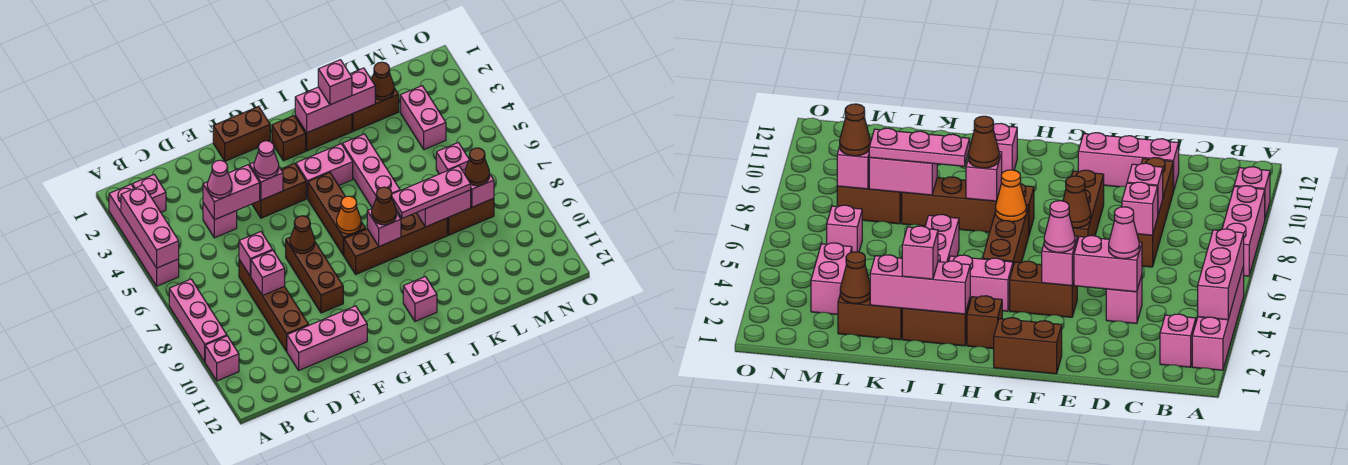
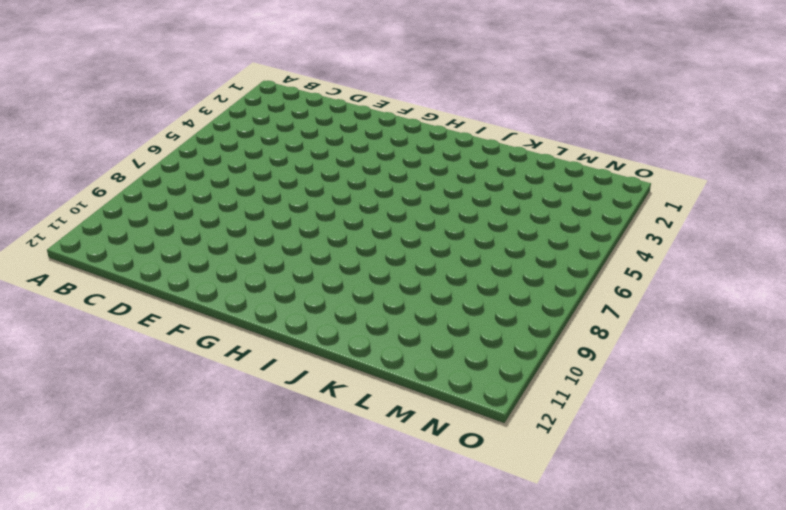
none -> pink 1x4 brick [109,184,179,286]
none -> pink 1x3 brick [169,279,227,362]
none -> pink 1x1 brick [205,336,239,381]
none -> pink 1x1 brick [132,175,166,212]

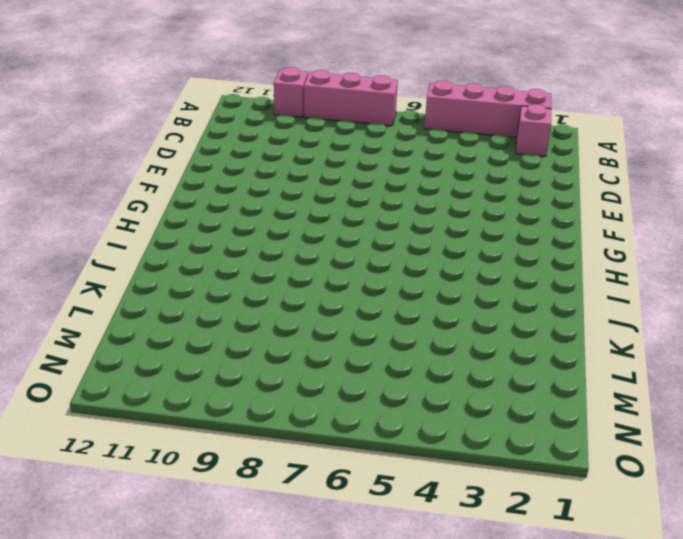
none -> pink 1x1 brick [203,203,237,238]
none -> brown 1x4 brick [239,260,309,351]
none -> pink 1x3 brick [287,306,367,370]
none -> brown 1x2 brick [213,106,270,161]

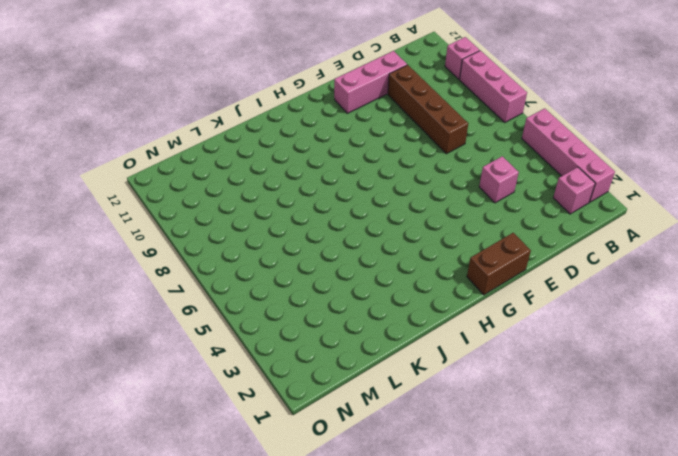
none -> brown 1x2 brick [252,163,306,218]
none -> brown 1x3 brick [286,238,343,313]
none -> brown 1x1 brick [272,116,306,161]
none -> pink 1x2 brick [296,144,353,199]

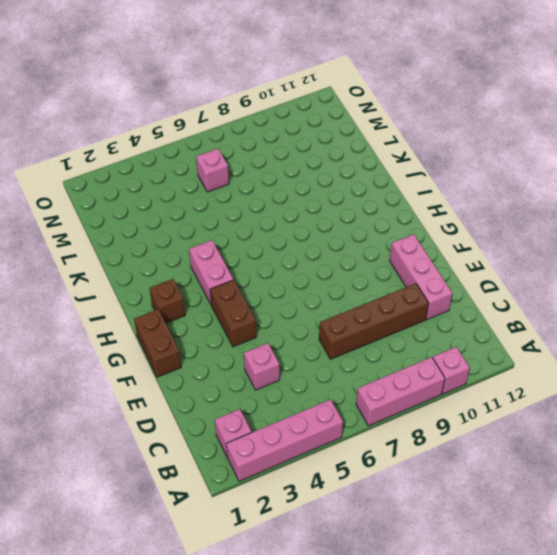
none -> brown 1x3 brick [286,238,343,313]
none -> brown 1x3 brick [308,173,366,256]
none -> brown 1x4 brick [344,213,447,274]
none -> brown 1x2 brick [295,114,352,151]

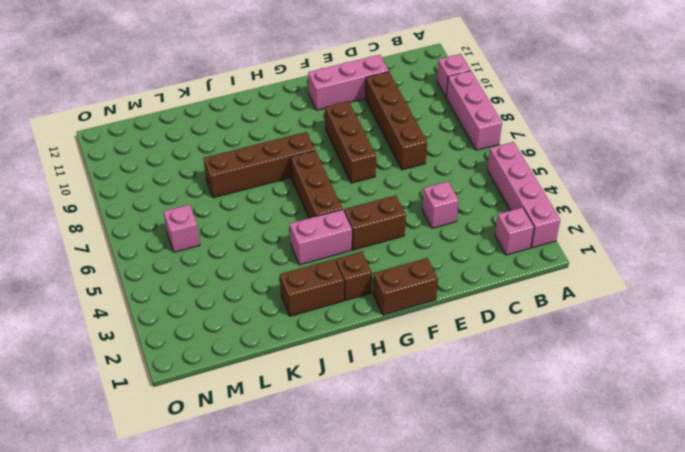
none -> pink 1x1 brick [403,276,437,321]
none -> pink 1x3 brick [342,134,400,208]
none -> brown 1x2 brick [352,88,399,131]
none -> brown 1x2 brick [447,198,494,235]

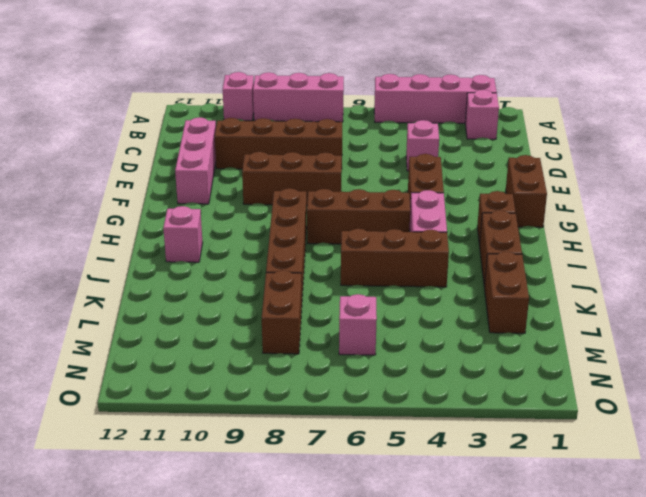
brown 1x3 brick [341,229,449,287] -> pink 1x3 brick [342,134,400,208]
none -> pink 1x2 brick [400,86,446,150]
none -> pink 1x3 brick [121,185,179,268]
none -> pink 1x2 brick [203,165,260,220]
none -> pink 1x1 brick [239,232,273,277]

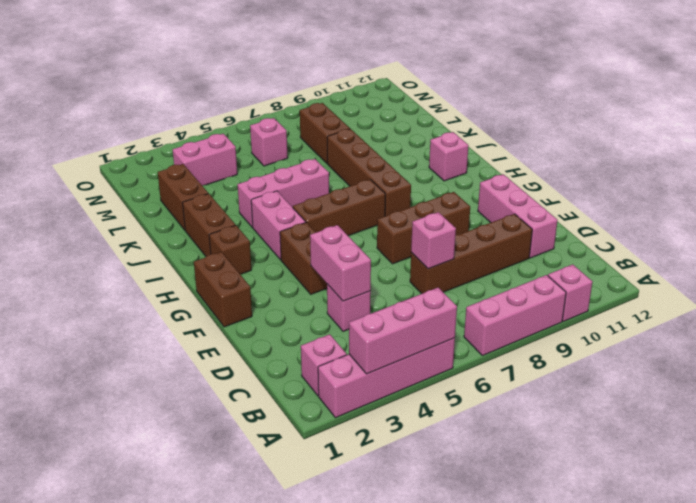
none -> pink 1x1 brick [251,251,285,296]
none -> pink 1x1 brick [249,162,283,200]
none -> brown 1x1 cone [290,216,315,253]
none -> orange 1x1 cone [337,196,361,234]

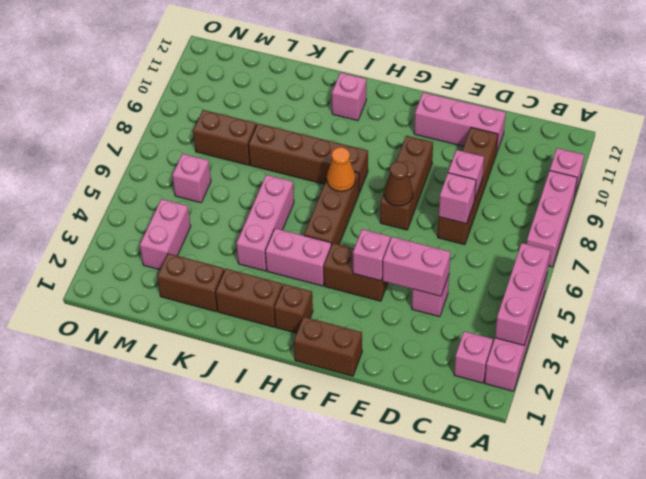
none -> pink 1x3 brick [295,68,375,133]
none -> pink 1x1 brick [367,209,401,246]
none -> pink 1x2 brick [417,190,471,227]
none -> brown 1x1 cone [371,62,394,100]

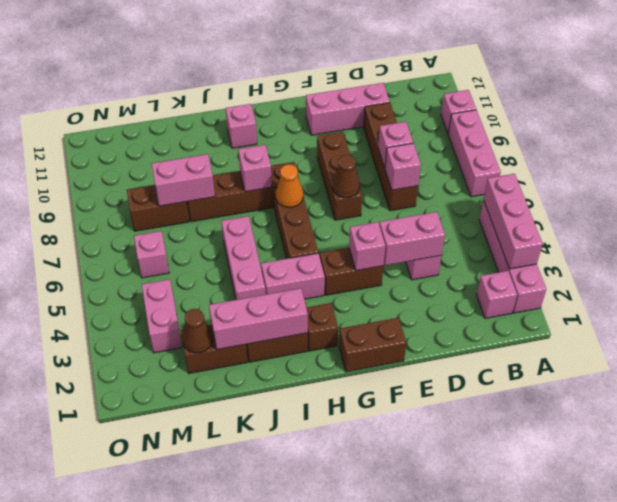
none -> pink 1x1 brick [462,170,494,207]
none -> pink 1x1 cone [207,160,232,198]
none -> pink 1x1 cone [254,141,279,178]
none -> brown 1x1 cone [372,187,396,225]

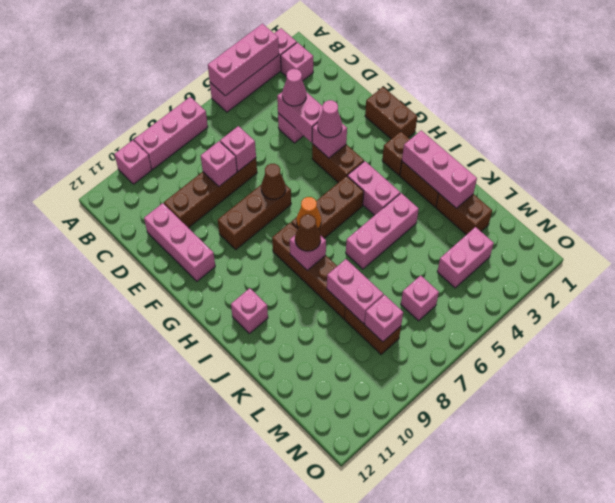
none -> brown 1x1 cone [371,62,394,100]
none -> pink 1x1 brick [318,60,352,105]
none -> pink 1x3 plate [392,166,471,218]
none -> brown 1x1 cone [465,148,490,186]

